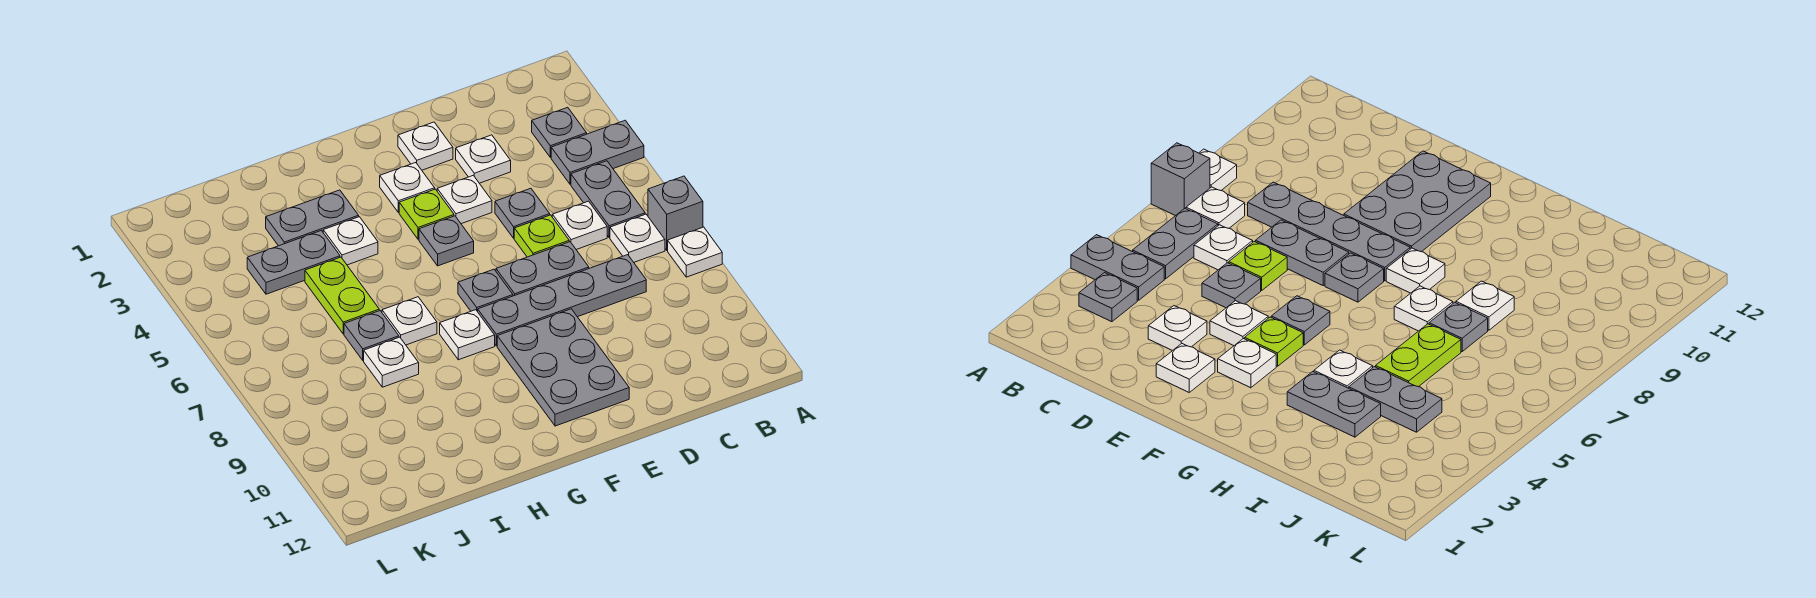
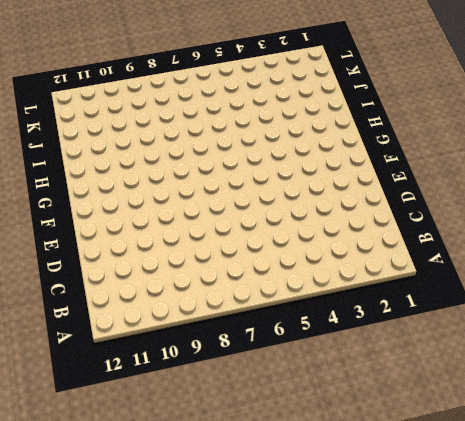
none -> grey 1x2 plate [551,120,644,184]
none -> grey 1x1 brick [648,176,703,250]
none -> white 1x1 plate [668,227,722,277]

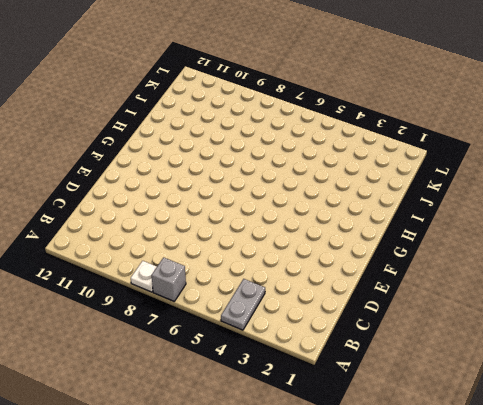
none -> grey 1x1 plate [532,107,587,157]
none -> grey 1x2 plate [571,161,645,238]
none -> white 1x1 plate [610,214,665,262]

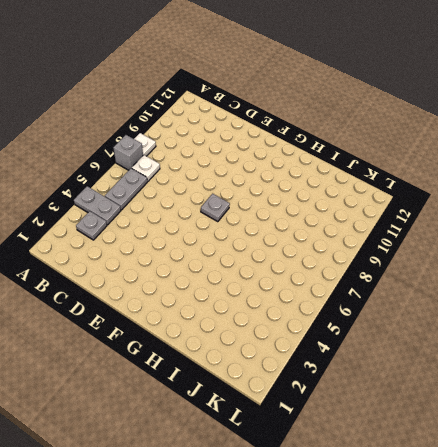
none -> white 1x1 plate [552,201,607,250]
none -> grey 1x4 plate [478,255,646,346]
none -> white 1x1 plate [456,135,511,183]

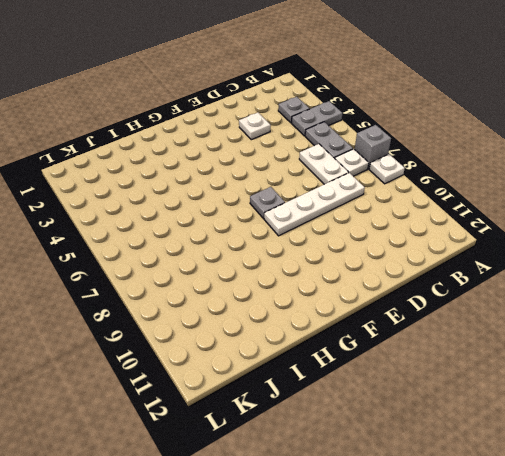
white 1x2 plate [299,144,349,184] -> white 1x1 plate [552,201,607,250]
white 1x4 plate [264,173,365,236] -> grey 1x4 plate [478,255,646,346]
none -> grey 1x1 plate [495,188,550,238]
none -> lime 1x1 plate [514,215,569,257]
none -> grey 1x2 plate [496,242,589,296]

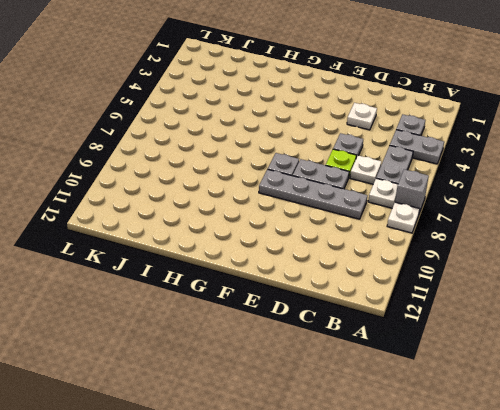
none -> white 1x1 plate [398,122,453,170]
none -> white 1x1 plate [437,175,492,224]
none -> grey 2x3 plate [497,309,629,426]

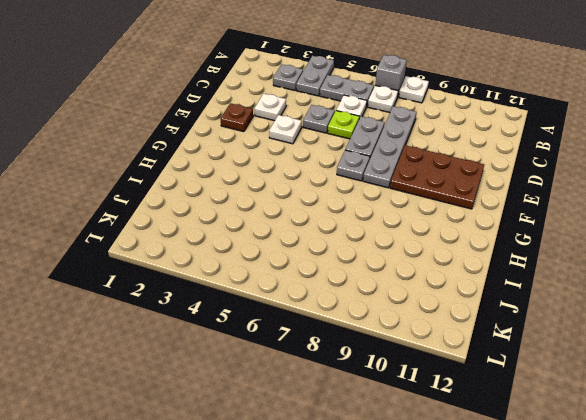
brown 1x1 plate [220,103,253,132] -> white 1x1 plate [398,122,453,170]
brown 2x3 plate [390,145,484,209] -> grey 2x3 plate [497,309,629,426]
none -> white 1x1 plate [380,163,435,213]
none -> lime 1x1 plate [399,189,454,239]
none -> grey 1x1 plate [419,216,474,266]

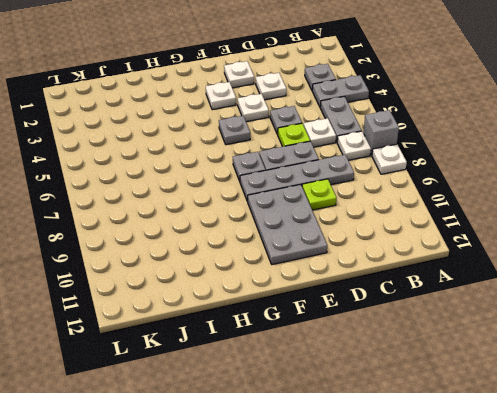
lime 1x1 plate [302,179,336,210] -> lime 1x1 plate moved to [399,189,454,239]
none -> white 1x1 plate [440,310,495,360]
none -> grey 1x2 plate [266,190,359,246]
none -> white 1x1 plate [323,217,378,265]

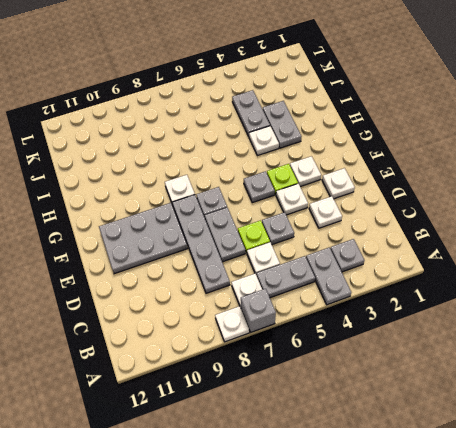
none -> white 1x1 plate [382,297,437,345]
none -> lime 1x2 plate [305,257,379,334]
none -> grey 1x1 plate [344,311,399,360]

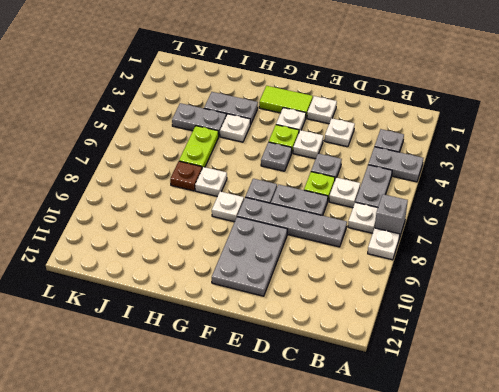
lime 1x2 tile [259,86,313,117] -> none
brown 1x1 plate [170,161,202,191] -> grey 1x1 plate [344,311,399,360]
none -> white 1x1 plate [364,337,419,387]

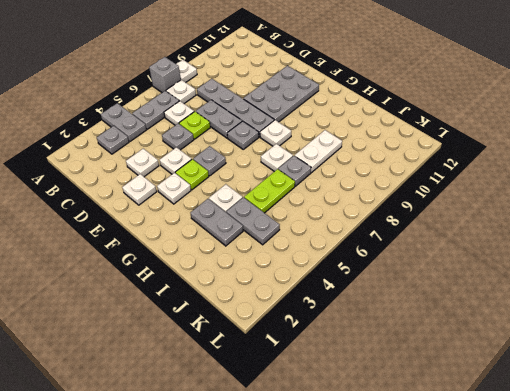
white 1x2 plate [295,130,342,172] -> white 1x1 plate [364,337,419,387]

